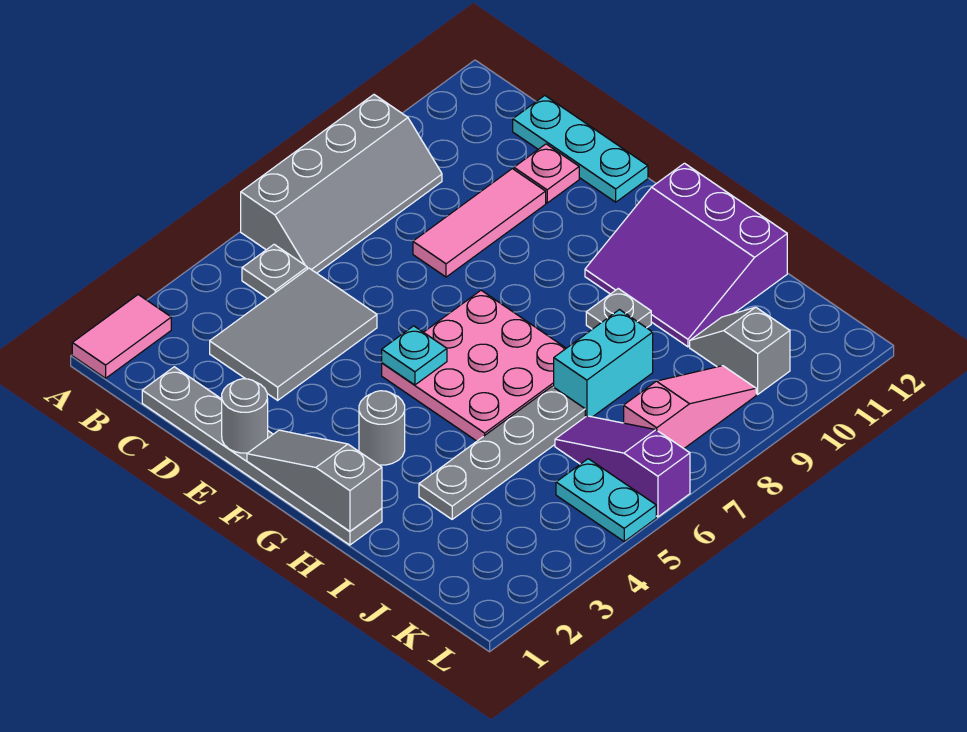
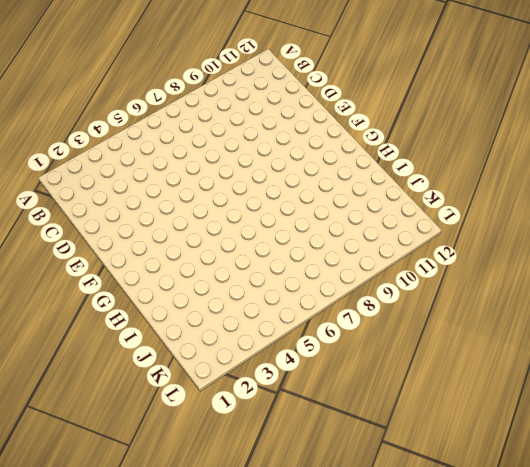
none -> pink 1x2 tile [72,295,171,378]
none -> grey 2x4 slope [241,95,442,273]
none -> grey 1x1 plate [242,244,307,298]

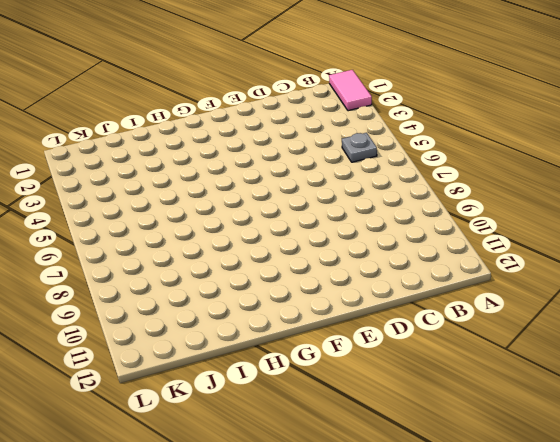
none -> grey 2x4 slope [241,95,442,273]
none -> grey 1x6 plate [142,367,382,545]
none -> grey 2x3 tile [210,268,377,400]

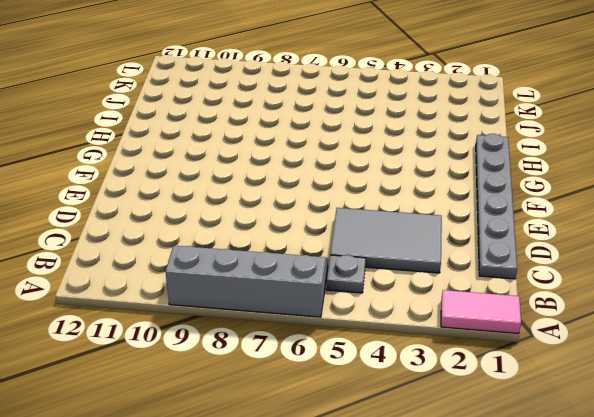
none -> cyan 1x3 plate [513,96,648,202]
none -> pink 1x3 tile [413,169,546,277]
none -> pink 1x1 plate [514,144,579,203]

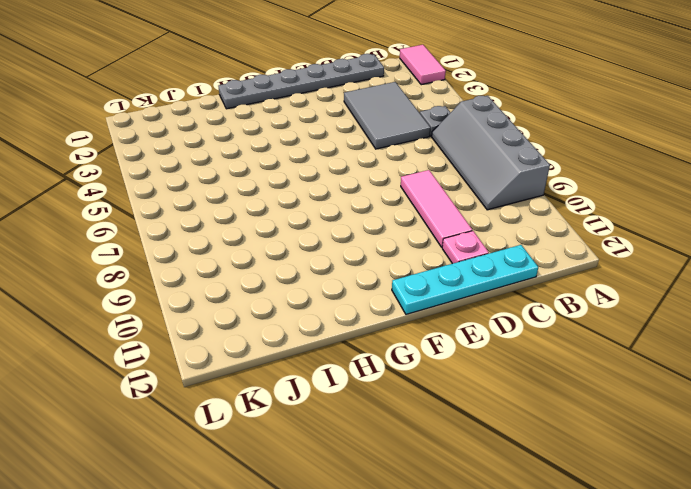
cyan 1x4 plate [392,245,538,314] -> cyan 1x3 plate [513,96,648,202]
none -> pink 3x3 plate [382,290,566,441]
none -> grey 1x1 round brick [359,391,405,465]
none -> purple 3x3 slope [585,163,787,347]

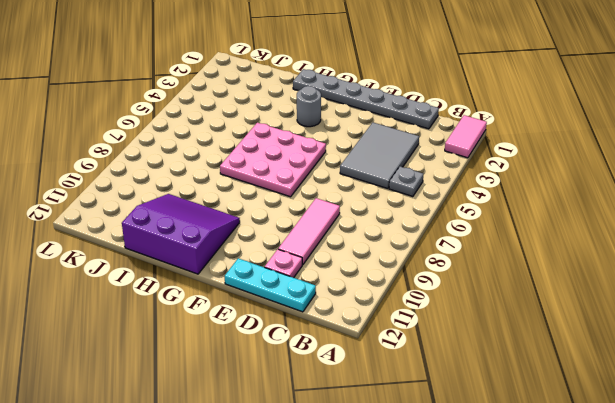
none -> grey 2x4 slope [241,95,442,273]
none -> grey 1x1 plate [586,289,651,329]
none -> grey 1x4 plate [419,387,585,519]

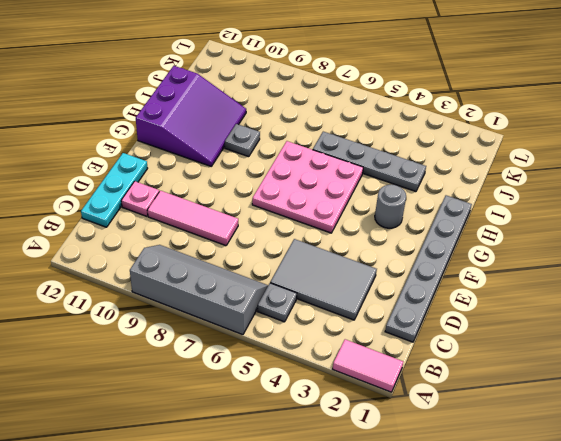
none -> cyan 1x2 brick [554,310,653,417]
none -> purple 1x3 slope [555,416,690,517]
none -> grey 1x2 slope [690,307,790,394]

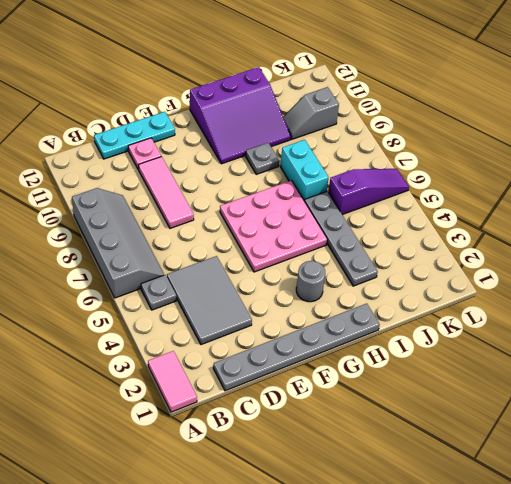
purple 1x3 slope [328,169,409,215] -> purple 1x3 slope turned to [555,416,690,517]
none -> cyan 1x2 plate [556,459,656,541]
none -> pink 1x3 slope [624,366,756,448]
none -> grey 1x1 round brick [222,379,268,453]

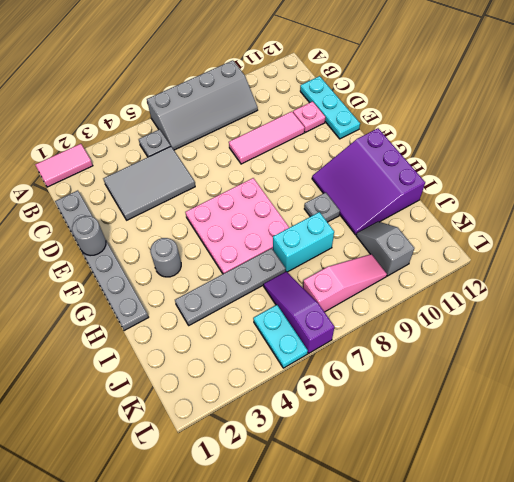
none -> grey 1x3 slope [247,430,382,531]
none -> cyan 1x1 plate [382,326,447,385]

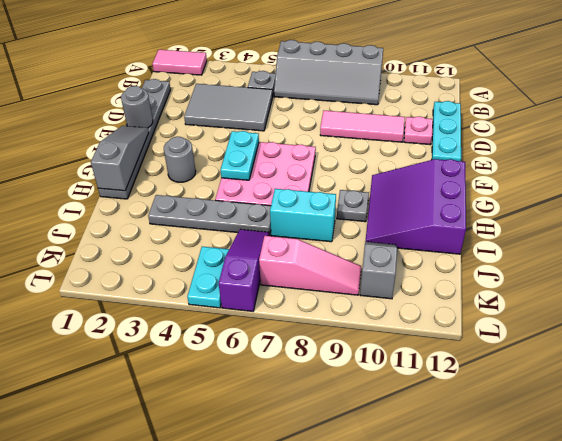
cyan 1x2 plate [221,131,259,180] -> cyan 1x1 plate [382,326,447,385]

